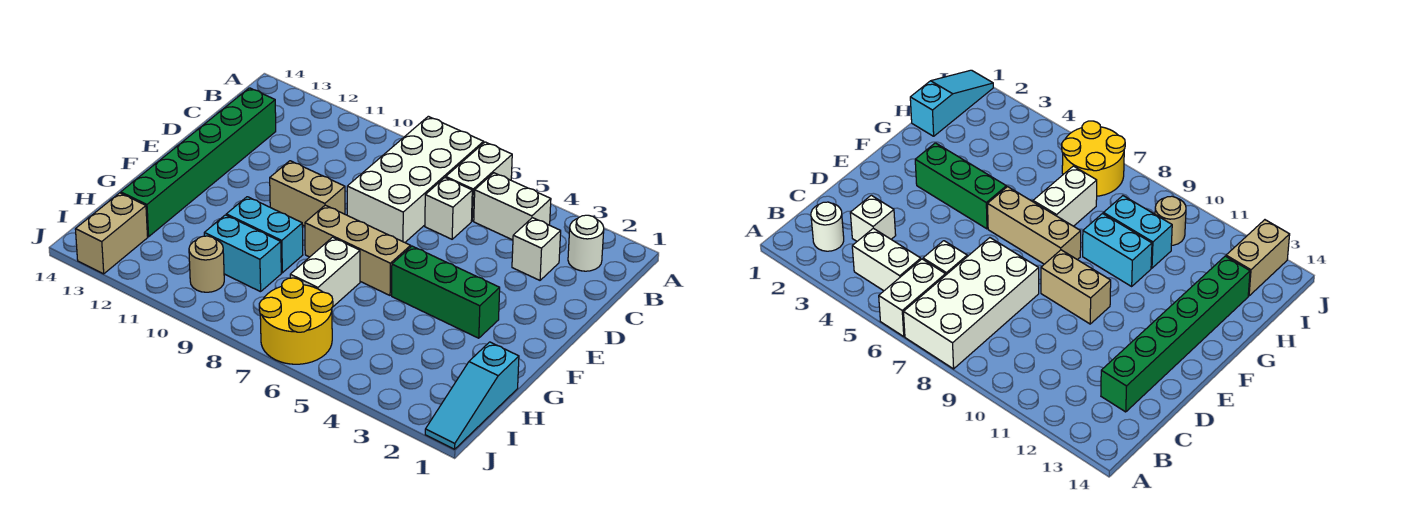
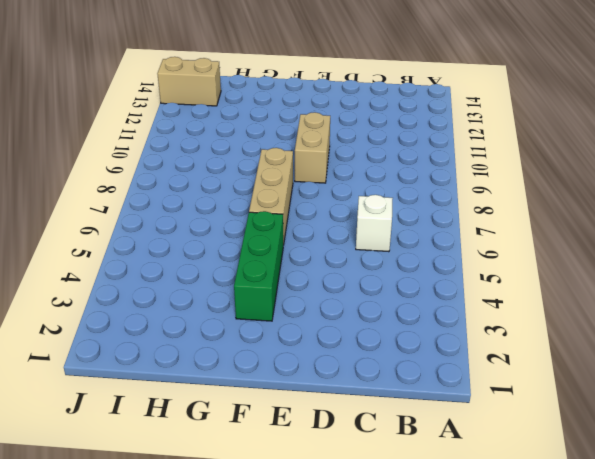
none -> white 1x2 brick [446,142,512,221]
none -> white 2x4 brick [347,116,484,242]
none -> white 1x1 round brick [568,215,604,271]

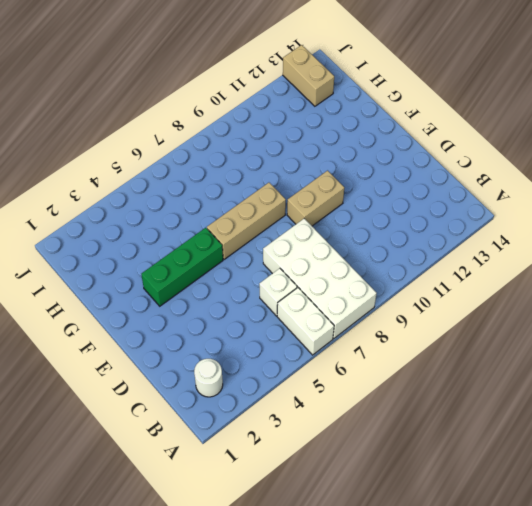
none -> white 1x2 brick [474,173,551,240]
none -> white 1x1 brick [512,218,561,280]
none -> green 1x6 brick [121,88,276,237]

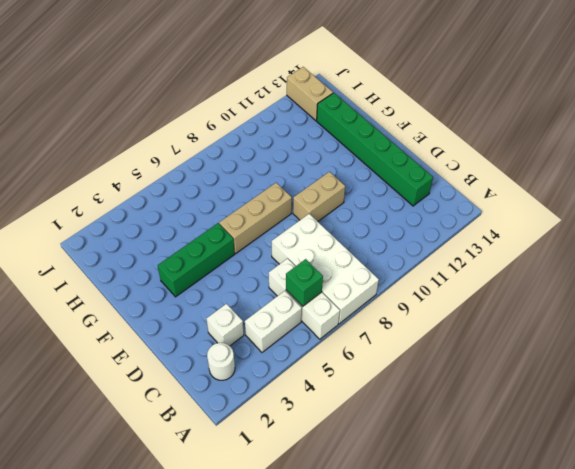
green 1x1 brick [286,259,323,306] -> none
none -> white 1x2 brick [290,237,360,306]
none -> cyan 1x2 brick [226,197,303,273]
none -> cyan 1x3 slope [425,342,519,449]

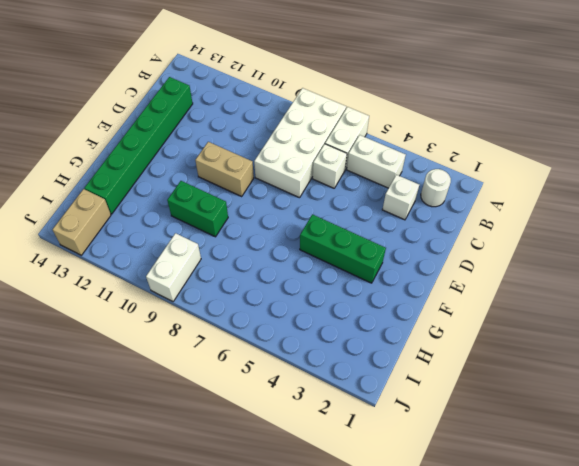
green 1x2 brick [167,181,228,237] -> cyan 1x2 brick [226,197,303,273]
white 1x2 brick [146,233,201,301] -> white 1x2 brick moved to [290,237,360,306]
none -> tan 1x3 brick [305,205,411,295]
none -> cyan 1x3 slope [425,342,519,449]
none -> cyan 1x2 brick [204,215,281,292]

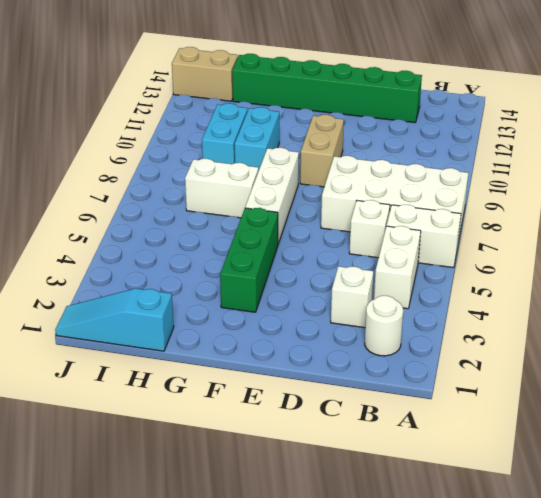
white 1x3 brick [245,148,299,244] -> tan 1x3 brick [305,205,411,295]
none -> yellow 2x2 round brick [259,278,333,364]
none -> tan 1x1 round brick [189,236,224,292]

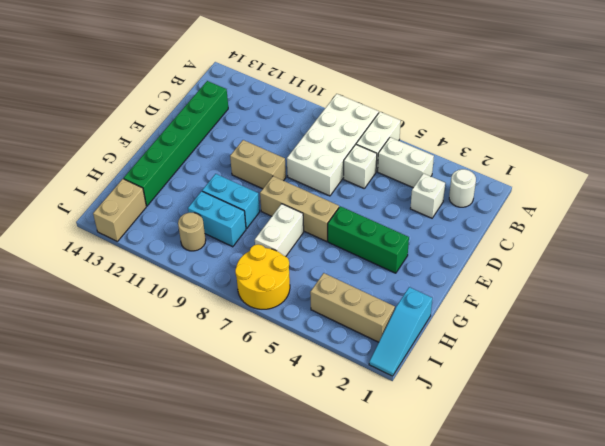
tan 1x3 brick [310,273,395,342] -> none

